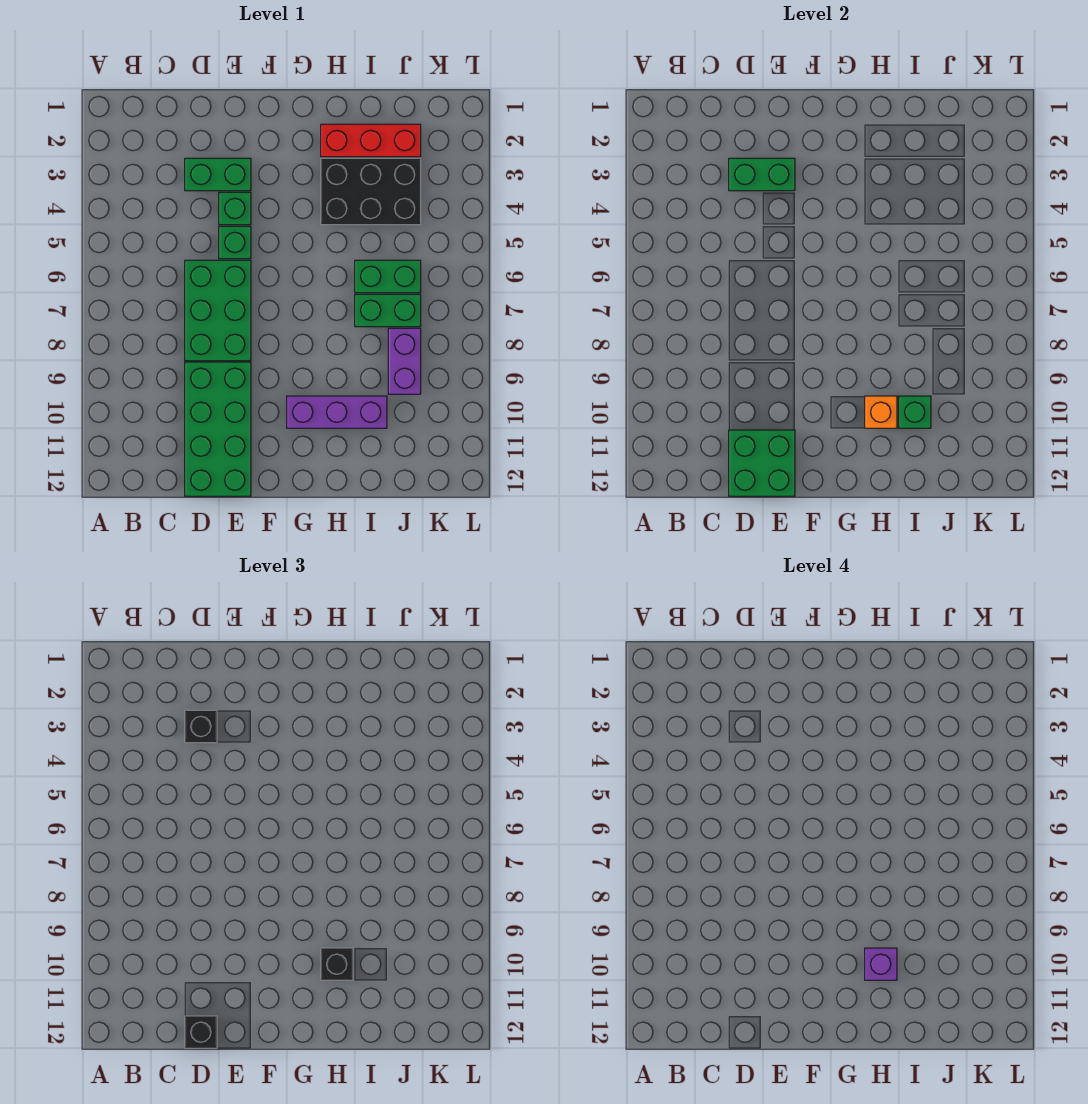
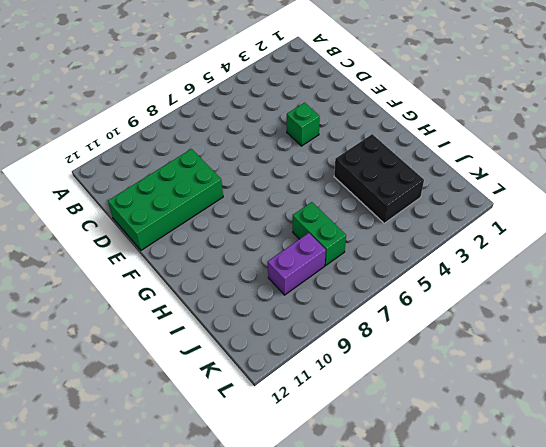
none -> green 1x2 brick [185,158,251,191]
none -> green 2x3 brick [185,260,251,361]
none -> green 1x1 brick [219,226,251,259]

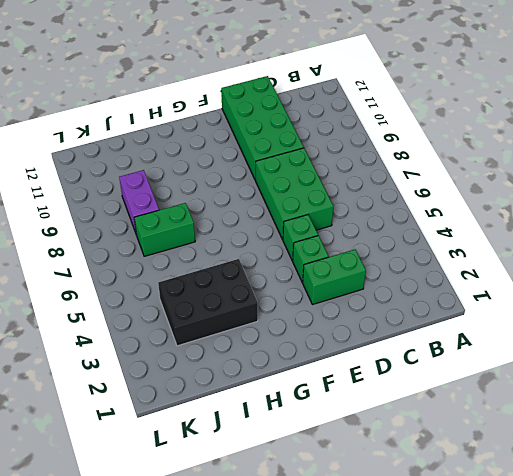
none -> purple 1x3 brick [287,396,387,428]
none -> red 1x3 brick [321,124,421,157]
none -> green 1x2 brick [355,260,421,293]

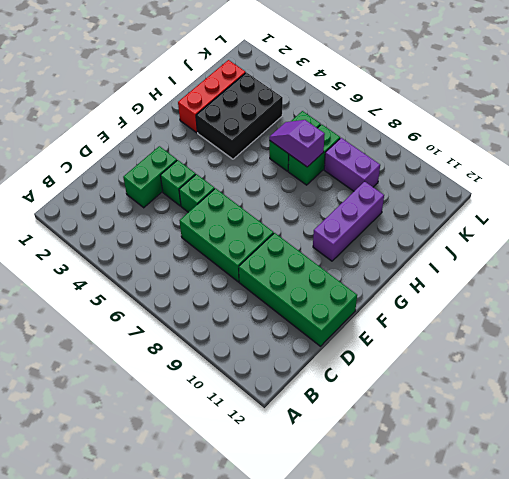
purple 1x2 slope [269,120,325,167] -> none
none -> green 1x2 brick [729,158,795,191]
none -> green 2x2 brick [729,430,795,496]
none -> orange 1x1 brick [865,396,897,428]

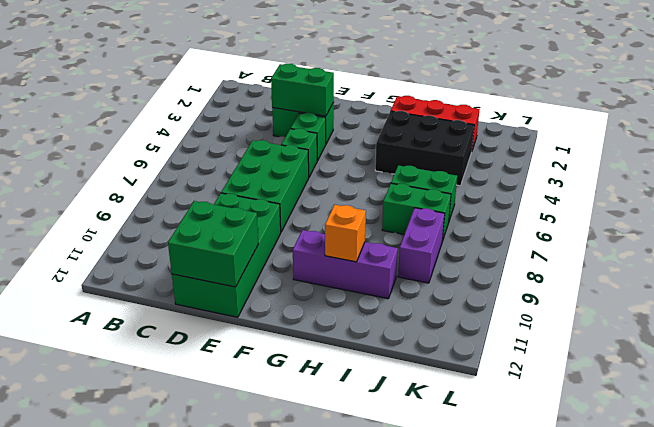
none -> green 1x1 brick [899,396,931,428]
none -> black 1x1 brick [185,710,217,743]
none -> black 1x1 brick [185,1016,217,1048]

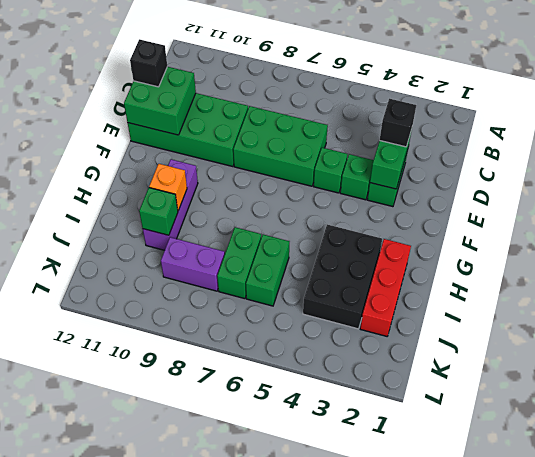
none -> black 1x1 brick [321,948,353,980]
none -> purple 1x1 brick [865,948,897,980]

